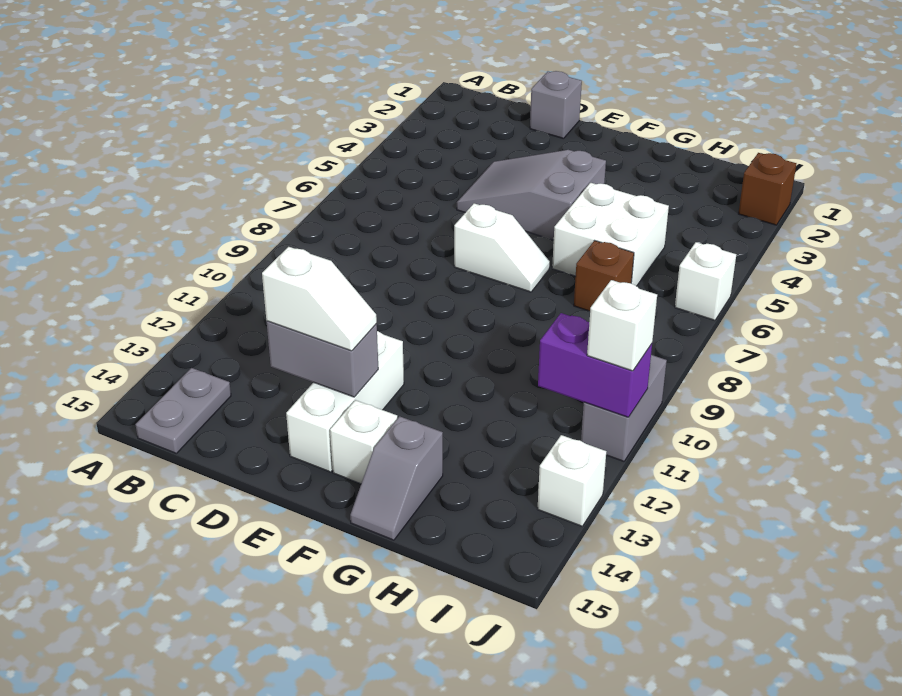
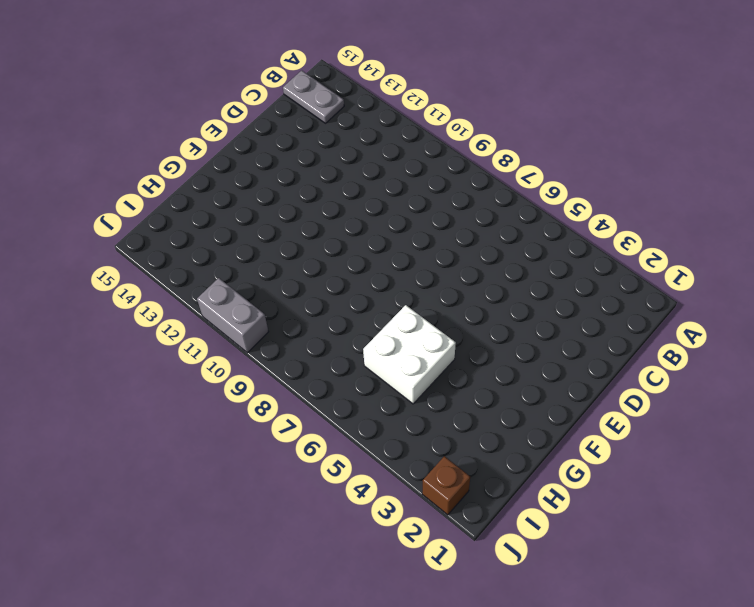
none -> grey 1x1 brick [530,71,582,139]
none -> grey 2x3 slope [457,150,606,240]
none -> white 1x2 slope [454,203,550,292]

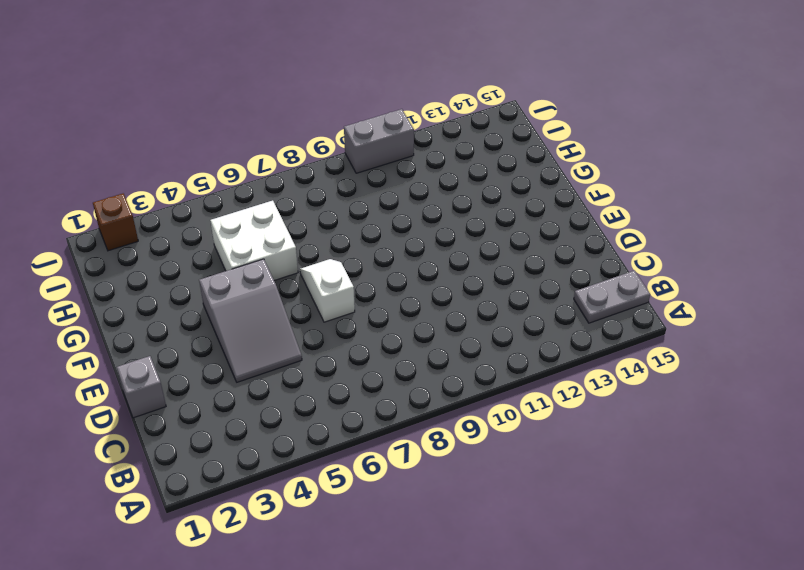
none -> white 1x3 brick [286,331,404,472]
none -> white 1x1 brick [330,400,397,484]
none -> grey 1x2 slope [350,416,443,540]

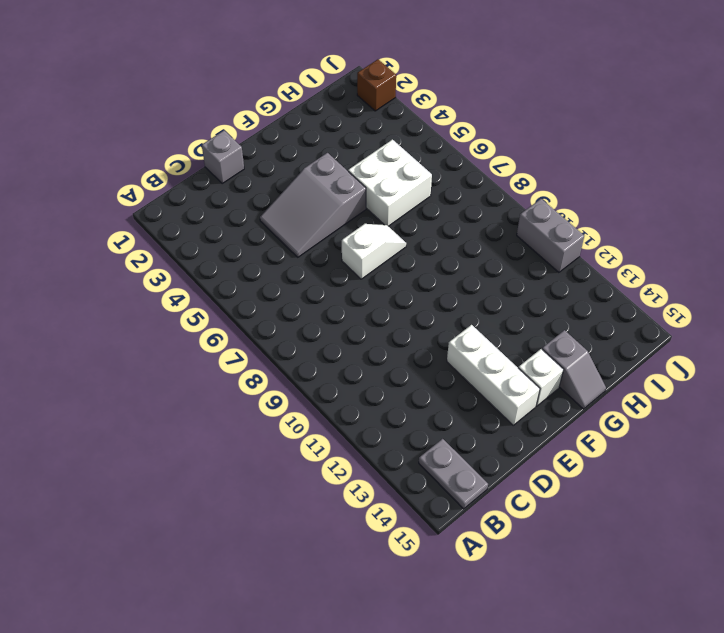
none -> brown 1x1 brick [574,241,634,311]
none -> white 1x1 brick [675,242,736,320]
none -> white 1x1 brick [538,435,606,526]

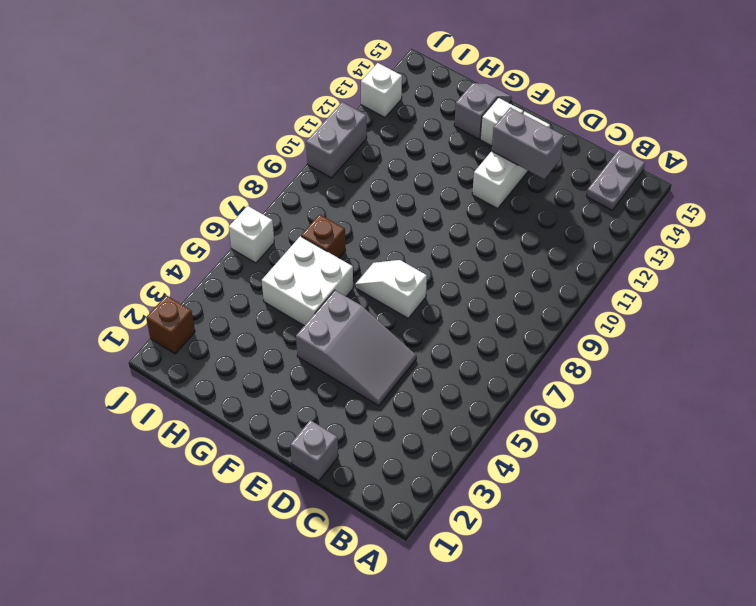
none -> purple 1x2 brick [538,313,652,417]
none -> white 1x2 slope [262,247,377,351]
none -> white 1x1 brick [587,280,657,371]

